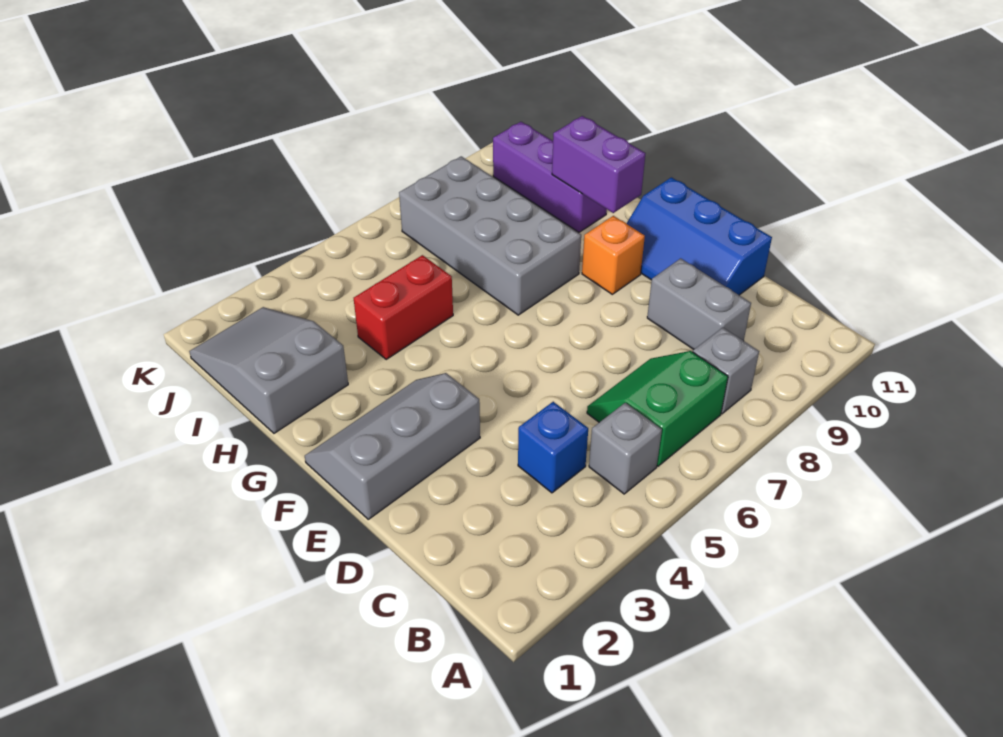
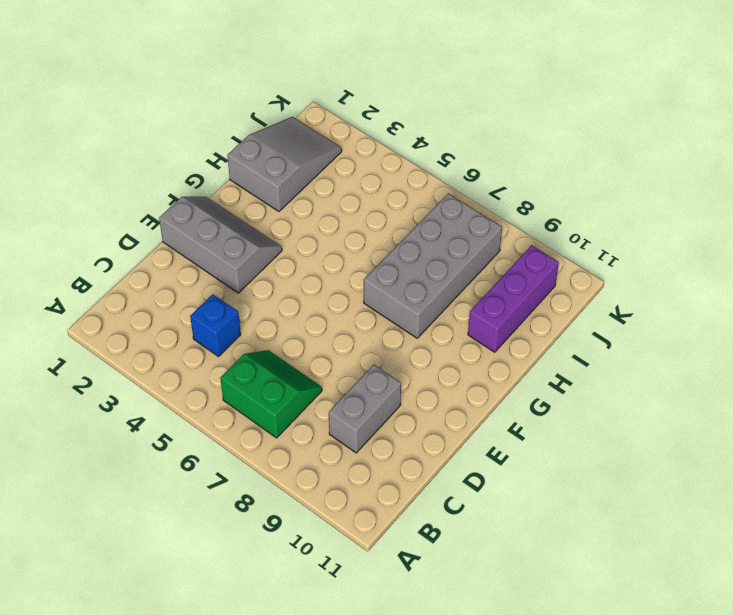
none -> grey 1x1 brick [589,403,662,494]
none -> grey 1x1 brick [693,328,759,414]
none -> blue 2x3 slope [626,177,772,295]

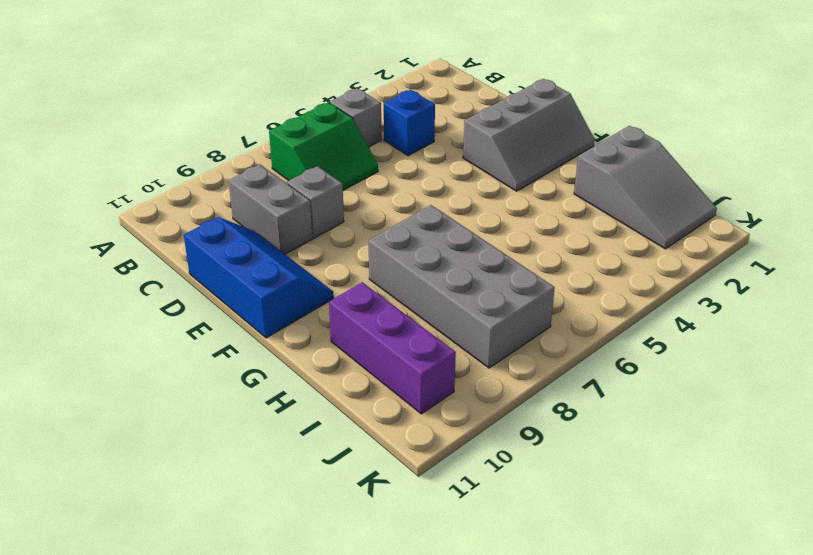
grey 1x1 brick [287,166,344,238] -> grey 1x1 brick moved to [693,328,759,414]
none -> orange 1x1 brick [582,216,645,294]
none -> red 1x2 brick [354,255,453,359]
none -> purple 1x2 brick [552,116,646,213]

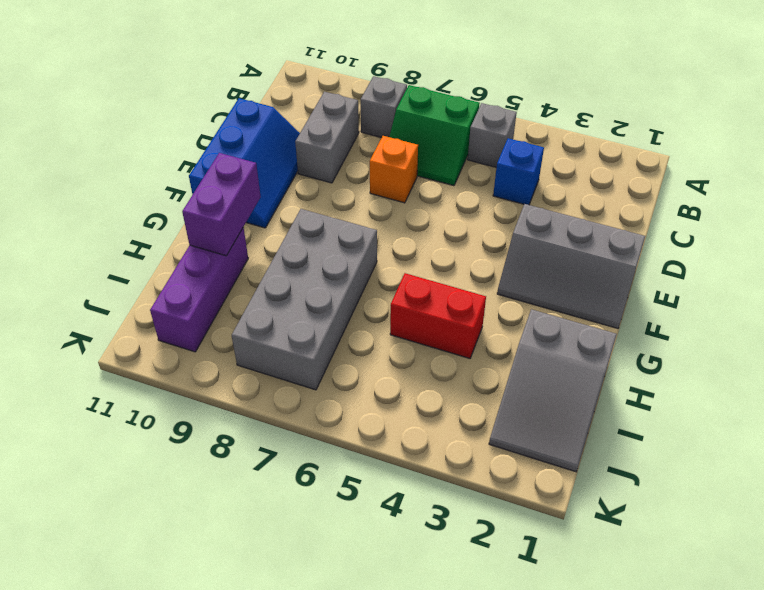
orange 1x1 brick [370,136,418,203] -> orange 1x1 brick moved to [582,216,645,294]

